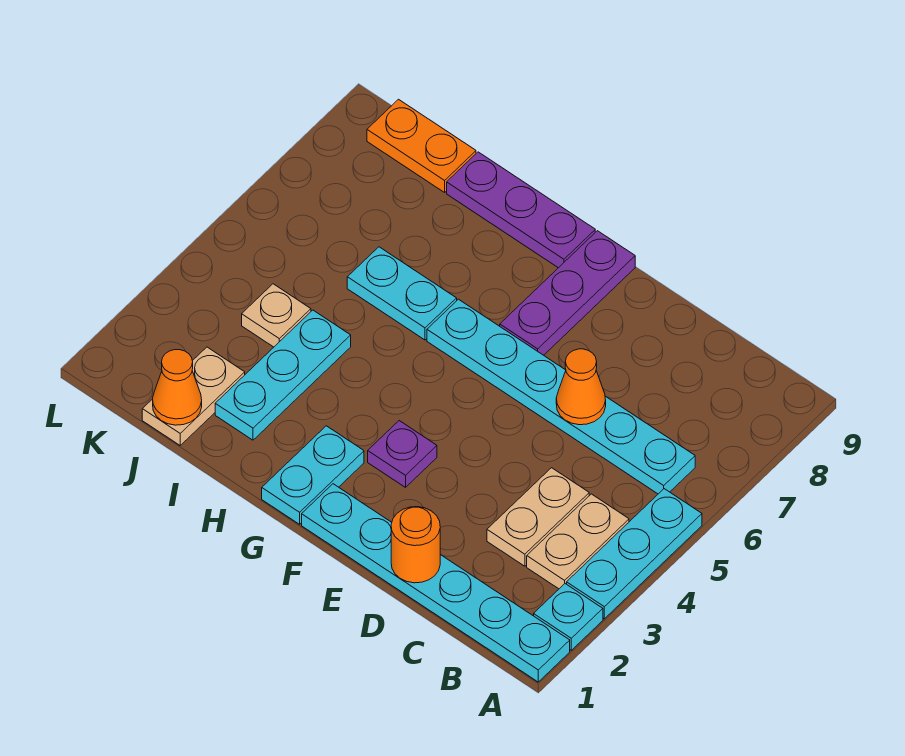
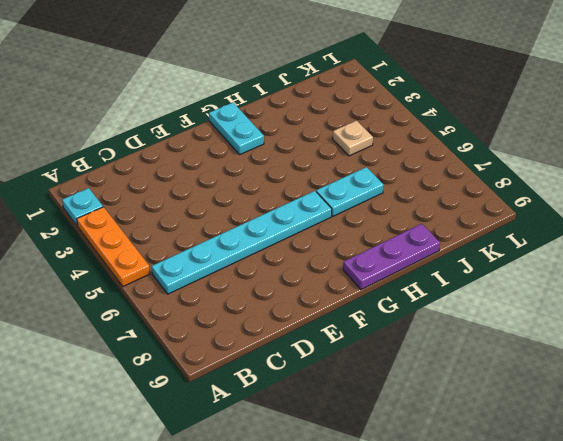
orange 1x3 plate [77,207,150,286] -> cyan 1x3 plate [567,489,702,619]
none -> cyan 1x6 plate [302,484,570,682]
none -> tan 1x2 plate [527,494,629,589]
none -> tan 1x2 plate [487,468,589,566]

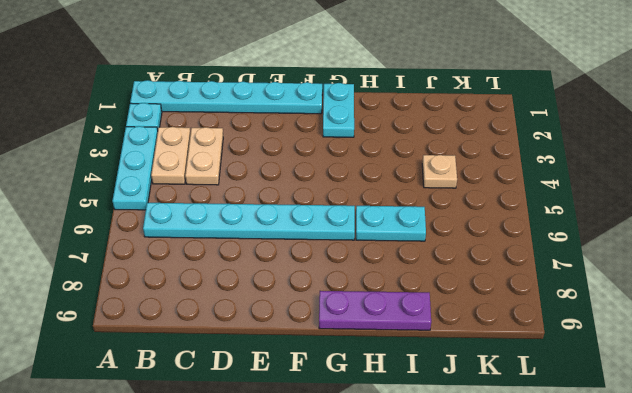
none -> purple 1x1 plate [368,421,437,487]
none -> purple 1x3 plate [500,231,635,355]
none -> cyan 1x3 plate [215,310,351,440]

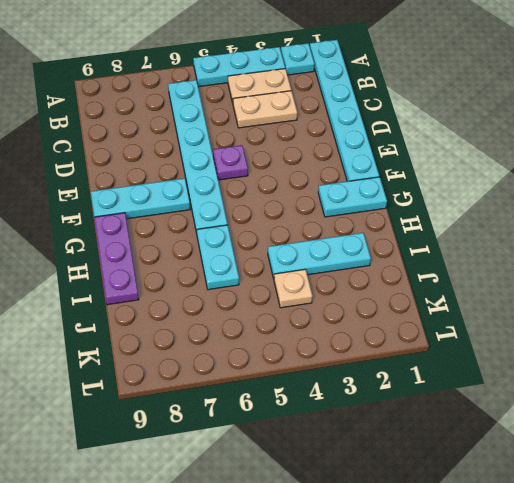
purple 1x1 plate [213,145,248,180] -> purple 1x1 plate moved to [368,421,437,487]
cyan 1x3 plate [91,178,190,219] -> purple 1x3 plate [500,231,635,355]
none -> tan 1x2 plate [142,347,245,445]
none -> orange 1x2 plate [367,99,476,192]
none -> orange 1x1 round brick [391,507,440,583]

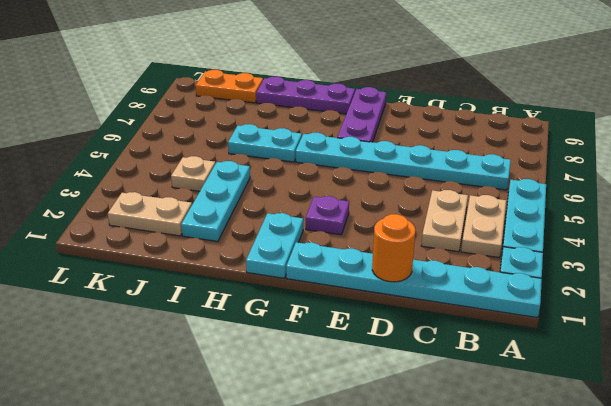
tan 1x2 plate [108,192,192,236] -> tan 1x2 plate turned to [142,347,245,445]
none -> orange 1x1 cone [556,349,606,425]
none -> orange 1x1 cone [153,350,202,425]

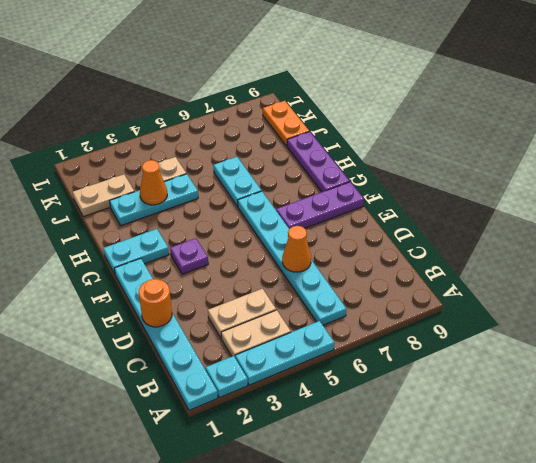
orange 1x1 cone [140,160,167,205] -> orange 1x1 cone moved to [153,350,202,425]

